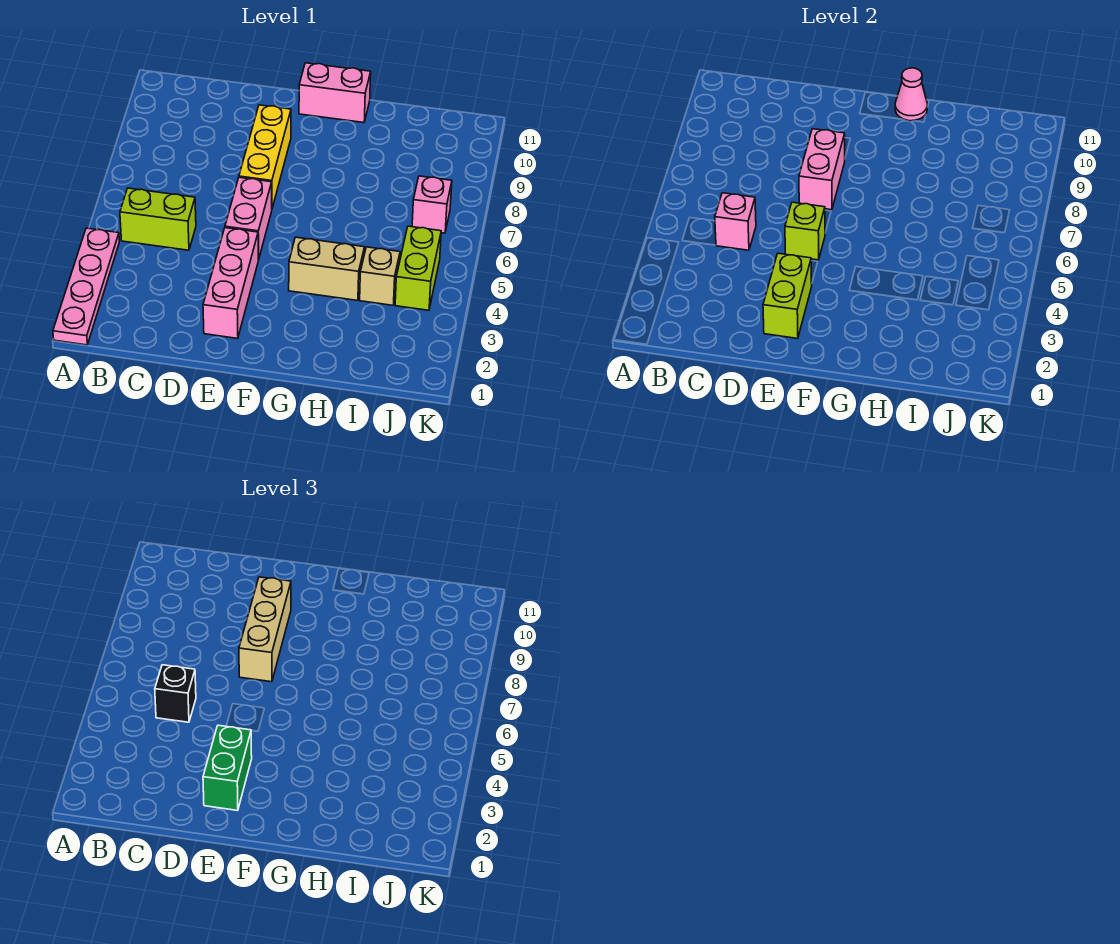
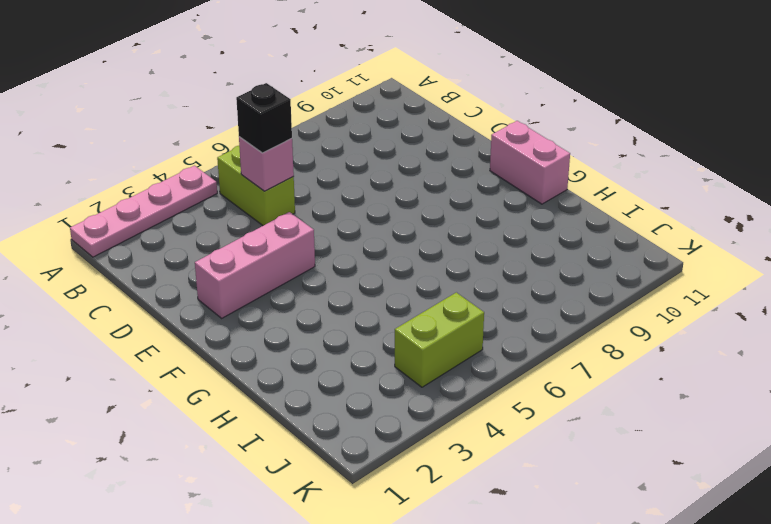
none -> pink 1x2 brick [225,177,272,260]
none -> yellow 1x3 brick [239,105,291,208]
none -> tan 1x2 brick [289,237,364,301]

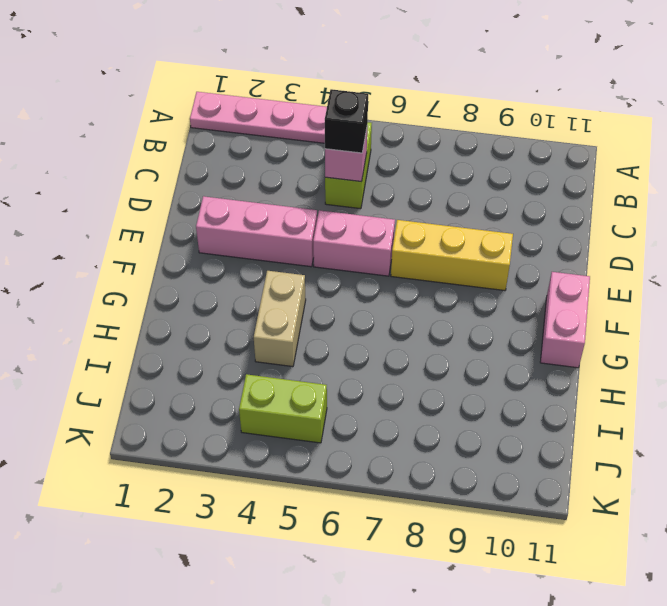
none -> tan 1x1 brick [360,247,400,305]
none -> pink 1x1 brick [412,176,452,233]
none -> lime 1x2 brick [763,253,812,339]

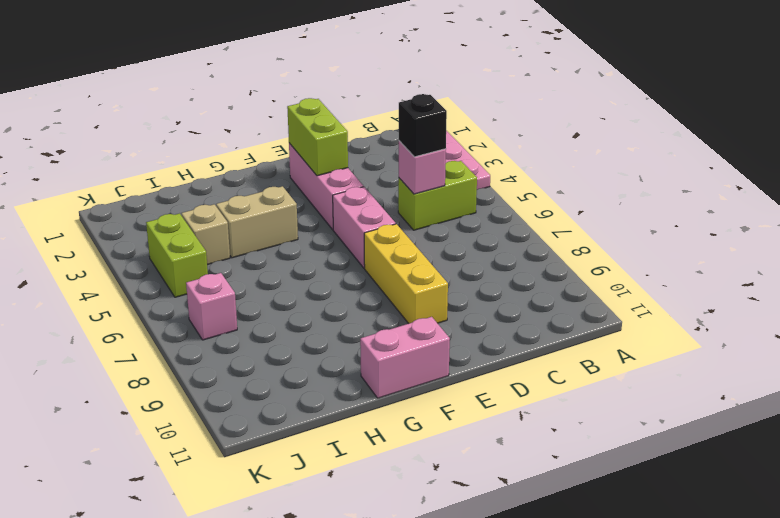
none -> lime 1x1 brick [785,202,825,260]
none -> pink 1x2 brick [799,129,845,210]
none -> pink 1x1 cone [895,68,927,121]

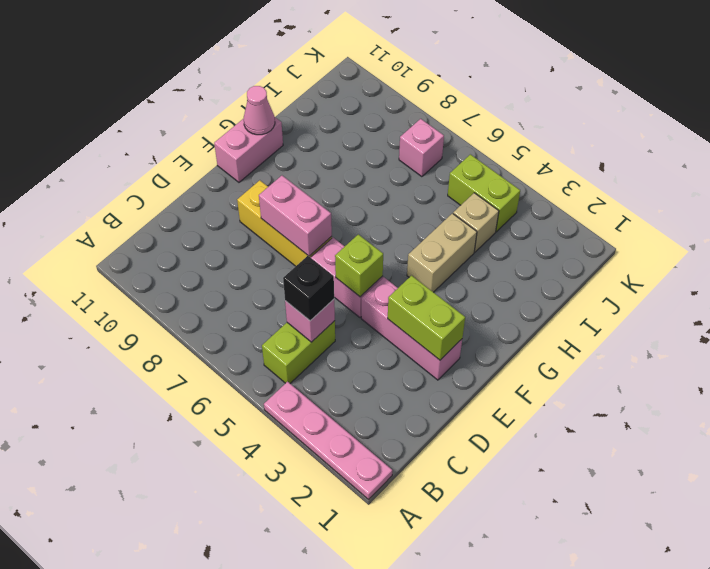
none -> green 1x2 brick [203,725,252,811]
none -> tan 1x3 brick [239,577,291,682]

